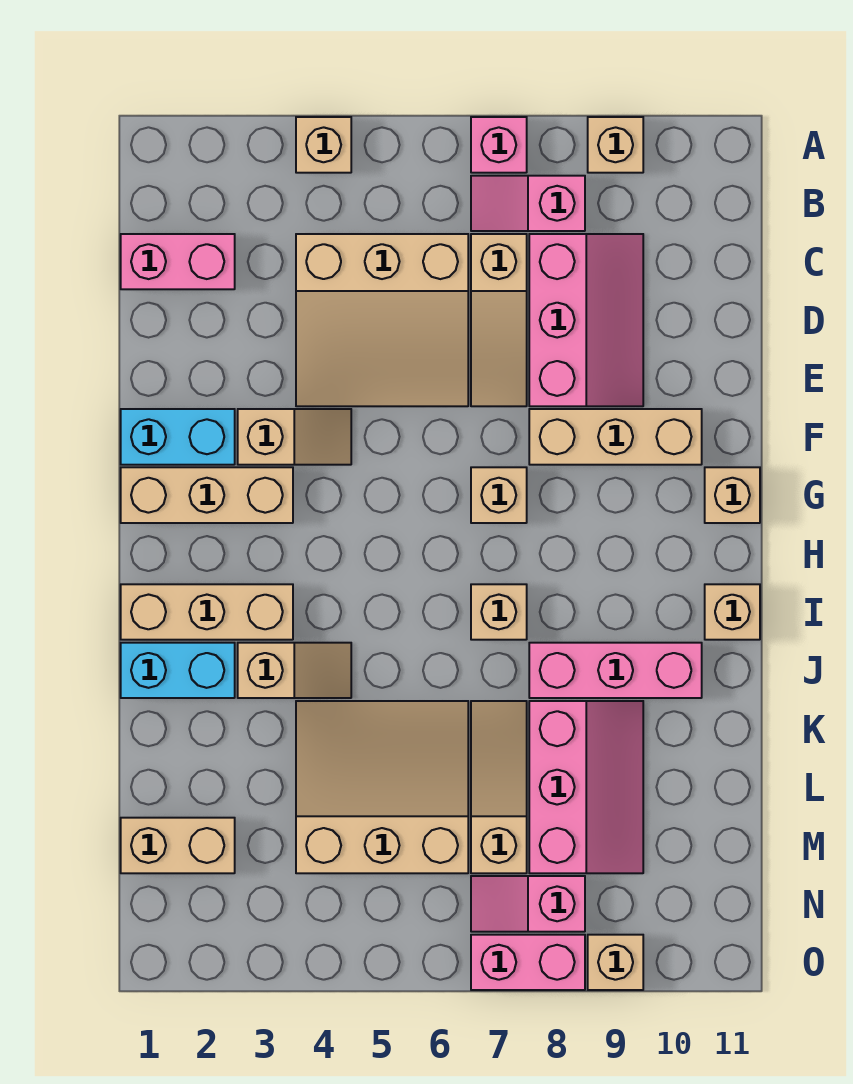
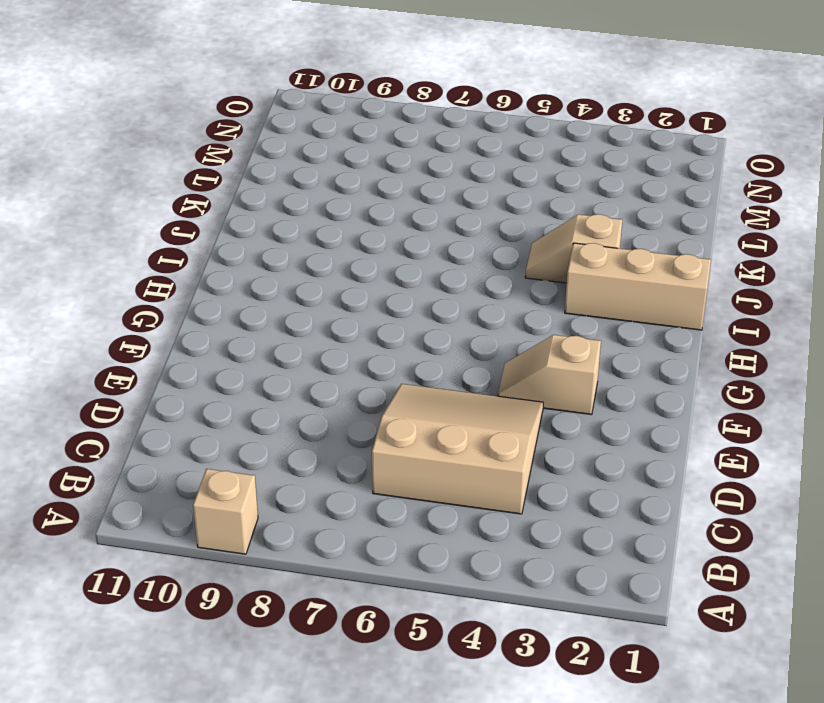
none -> tan 1x1 brick [296,117,351,173]
none -> pink 1x1 brick [471,117,527,173]
none -> pink 1x2 slope [471,176,585,231]

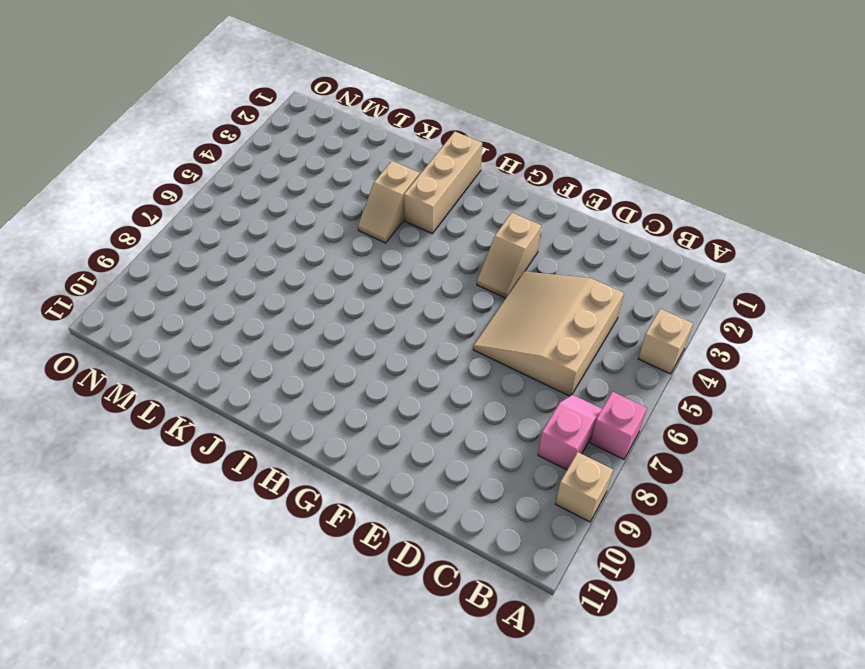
none -> pink 1x2 brick [121,234,235,289]
none -> tan 1x3 slope [471,234,527,406]
none -> pink 2x3 slope [529,234,643,406]

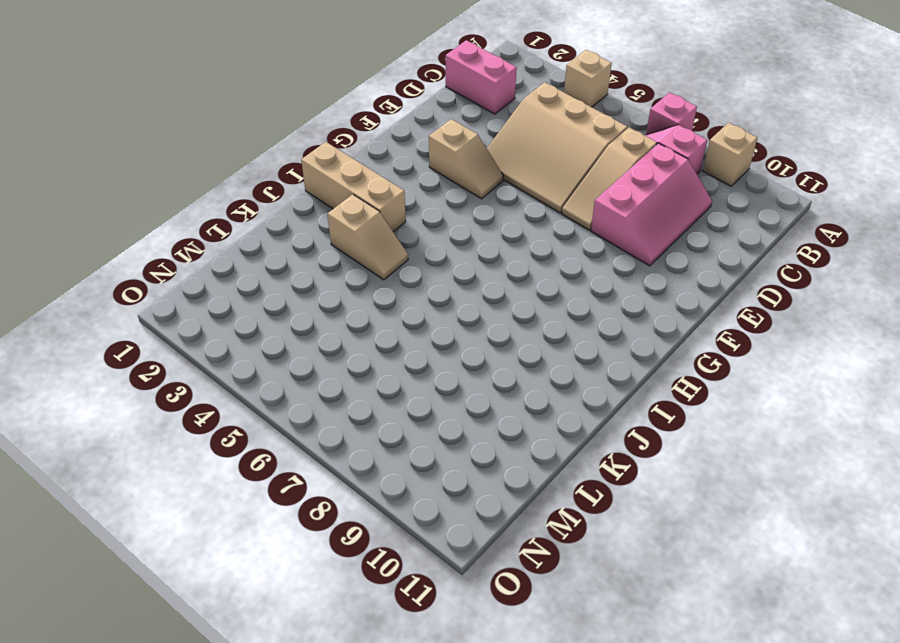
none -> cyan 1x2 brick [121,409,235,465]
none -> tan 1x3 brick [529,409,702,465]
none -> tan 1x3 brick [121,467,293,523]

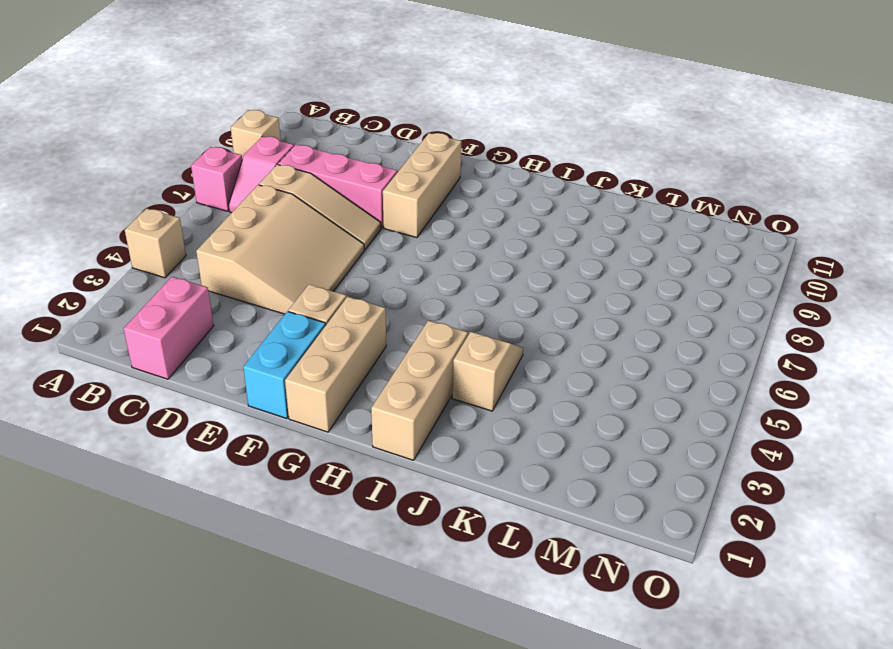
none -> tan 1x1 brick [471,467,527,523]
none -> tan 1x1 brick [705,467,760,523]
none -> tan 1x1 brick [471,584,527,640]

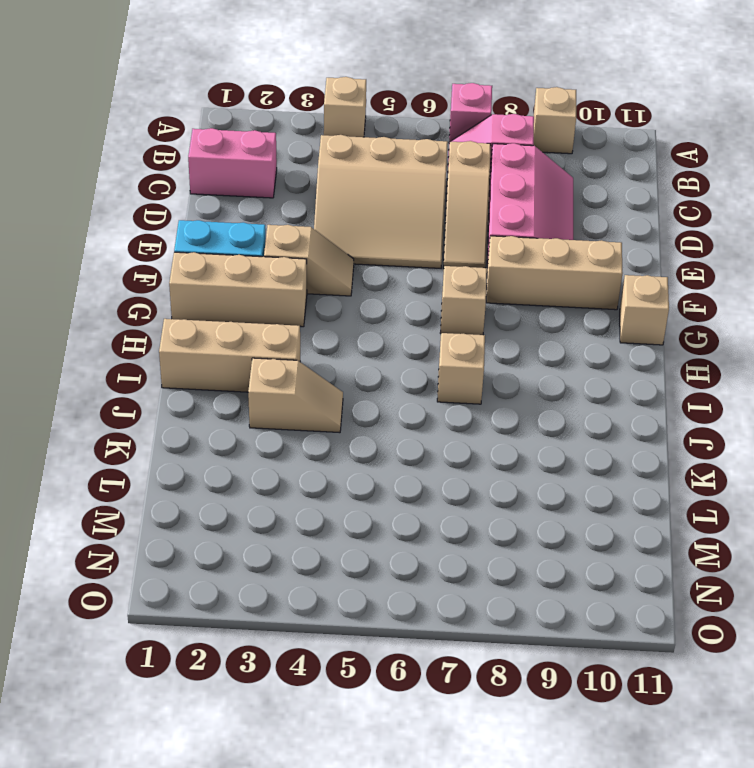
none -> tan 1x1 brick [705,584,760,640]
none -> cyan 1x2 brick [121,643,235,698]
none -> pink 1x3 brick [529,643,702,698]

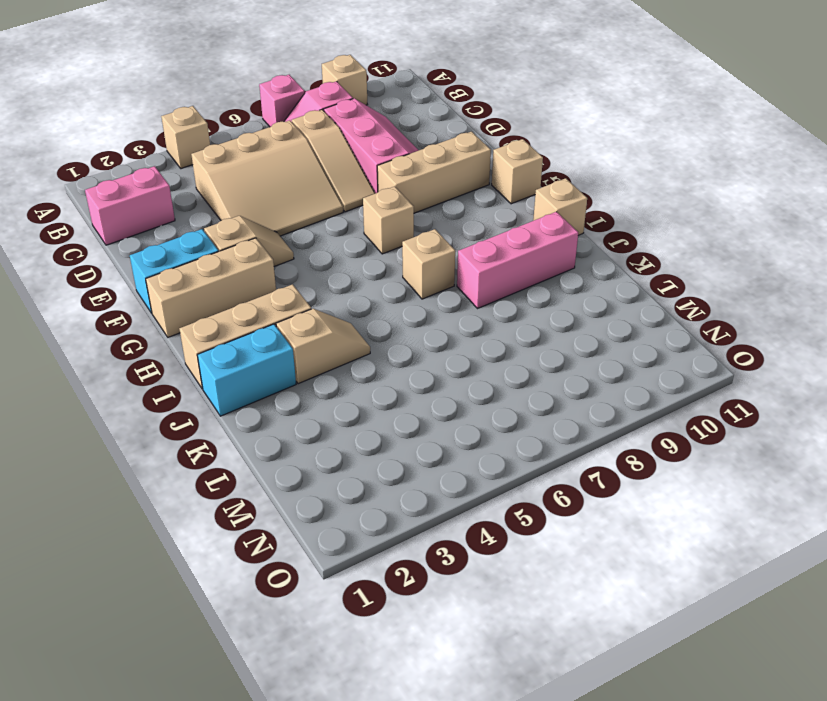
none -> tan 3x3 slope [296,701,468,873]
none -> tan 1x3 slope [471,701,527,873]
none -> pink 2x3 slope [529,701,643,873]

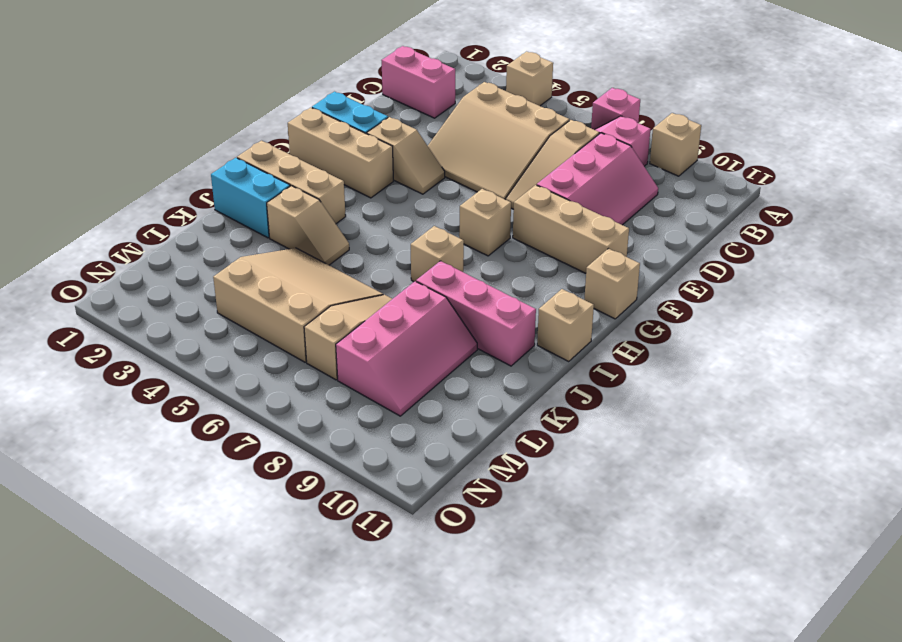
none -> tan 1x2 brick [121,818,235,873]
none -> pink 1x2 slope [471,876,585,932]
none -> pink 1x2 brick [471,935,585,990]

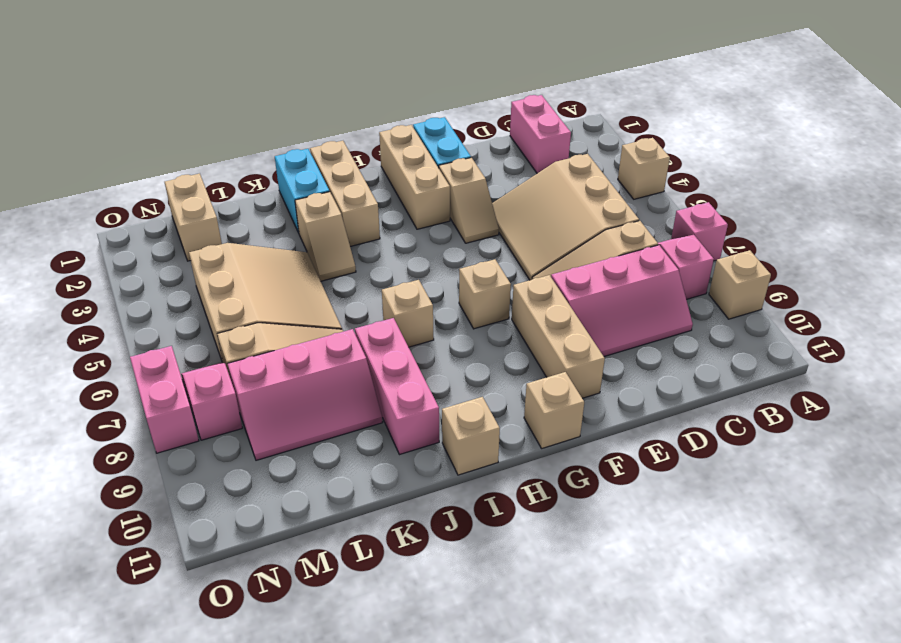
none -> tan 1x1 brick [588,935,643,990]

